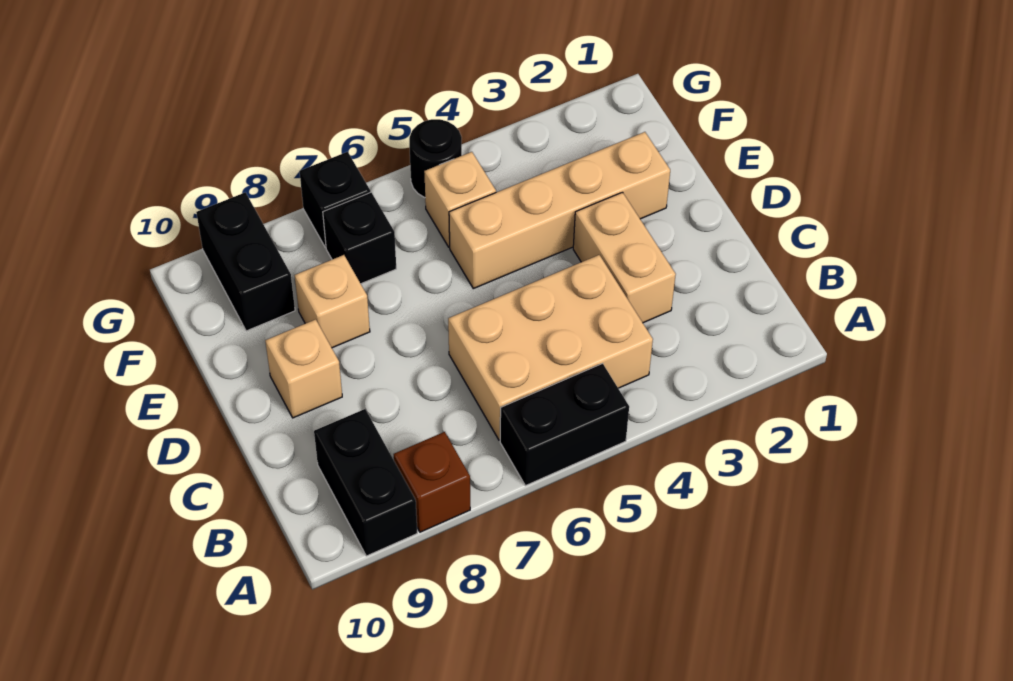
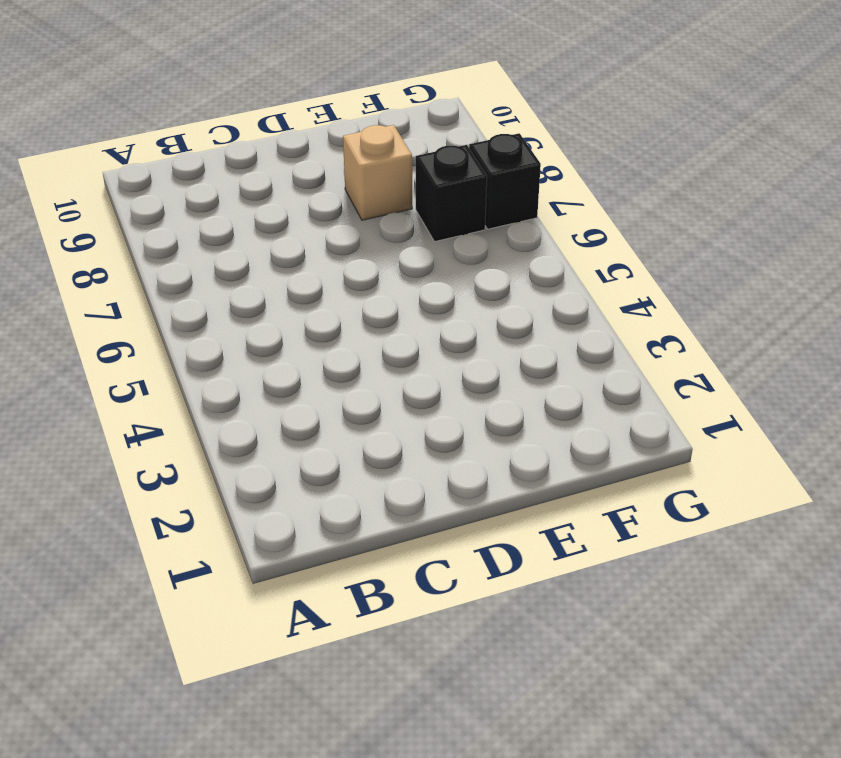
none -> black 1x2 brick [500,363,629,486]
none -> brown 1x1 brick [394,432,470,532]
none -> black 1x2 brick [314,409,417,556]

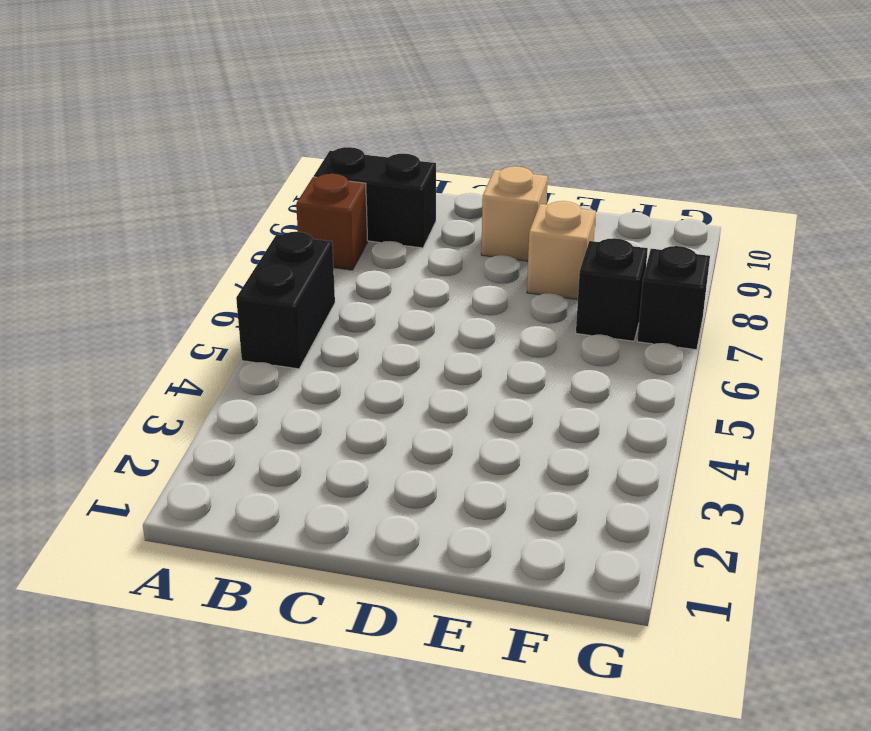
none -> tan 2x3 brick [448,255,653,440]
none -> tan 1x2 brick [573,192,676,323]
none -> tan 1x4 brick [449,132,670,289]

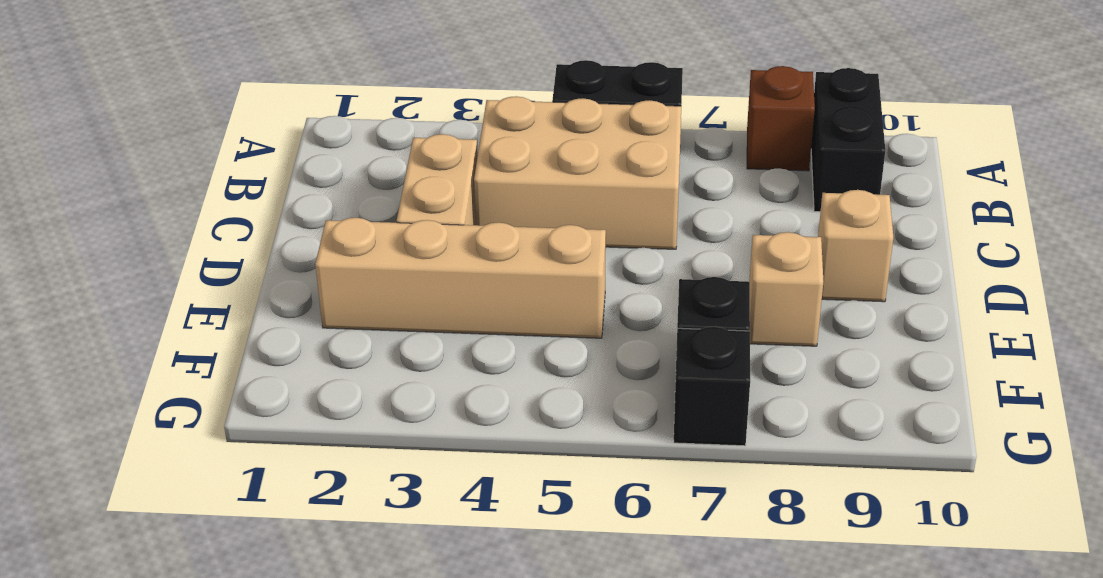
none -> tan 1x1 brick [424,152,496,247]
none -> black 1x2 brick [196,192,295,331]
none -> black 1x1 round brick [409,119,462,198]

